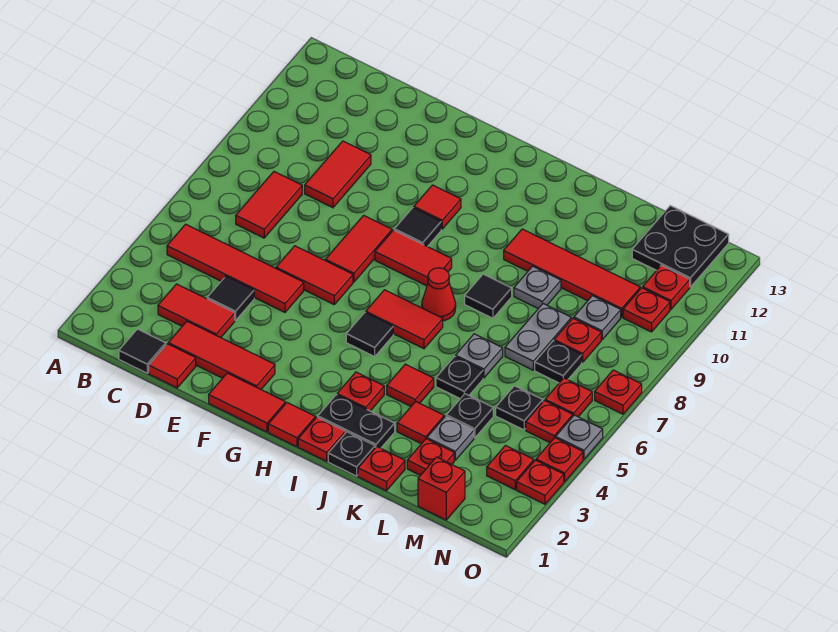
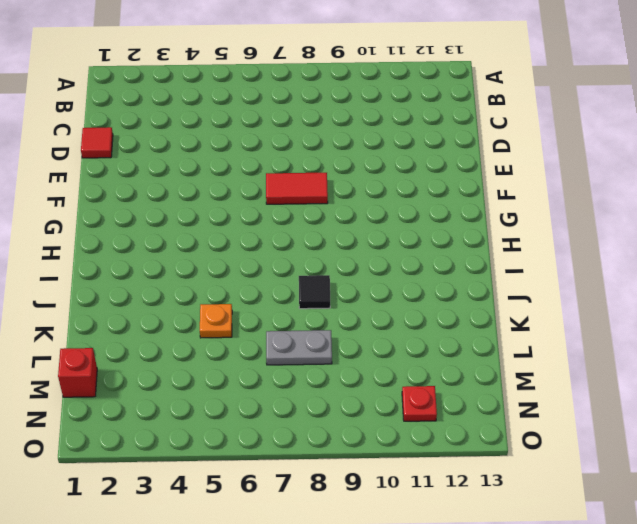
orange 1x1 plate [200,304,232,338] -> black 1x1 plate [436,356,483,399]
none -> red 1x4 tile [167,224,304,312]
none -> black 1x1 tile [119,329,166,373]
none -> red 1x2 tile [158,284,235,338]
none -> red 1x2 tile [236,172,302,238]

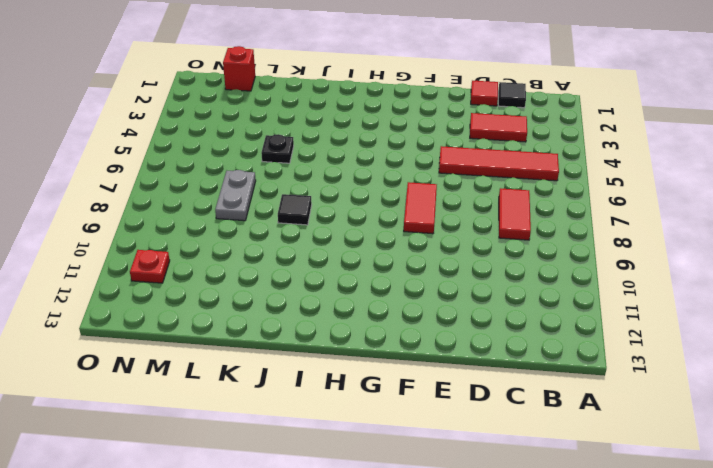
none -> red 1x3 tile [168,321,275,389]
none -> black 1x1 tile [207,276,254,320]
none -> red 1x2 tile [305,141,371,208]
none -> red 1x2 tile [276,246,353,304]

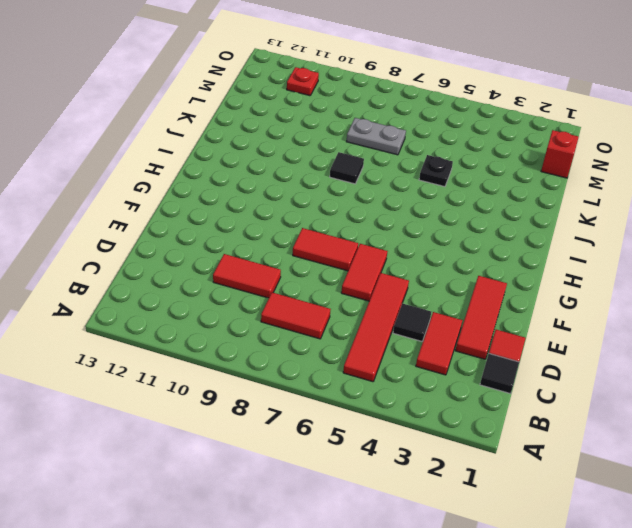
none -> red 1x2 tile [209,373,285,432]
none -> red 1x2 tile [375,230,452,286]
none -> black 1x1 tile [394,208,441,247]
none -> red 1x1 tile [414,185,461,229]

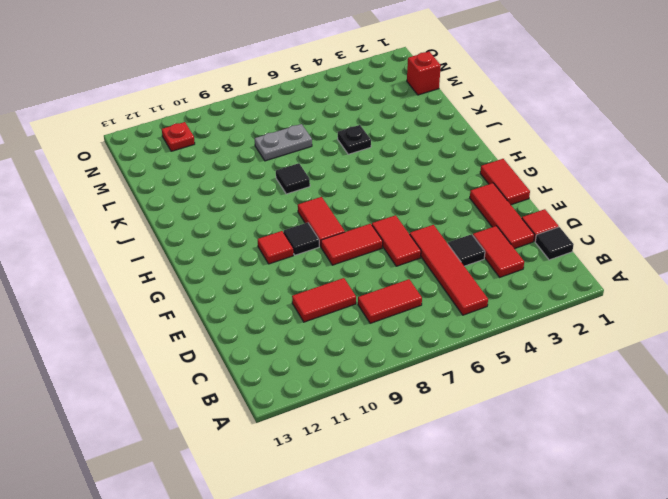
none -> red 1x1 tile [268,403,315,447]
none -> black 1x1 tile [346,312,393,356]
none -> red 1x2 tile [366,290,443,349]
none -> red 1x1 plate [298,417,345,461]

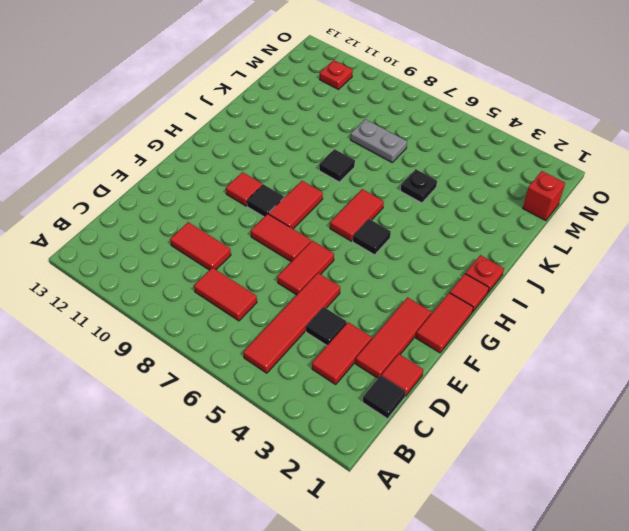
none -> black 1x2 plate [318,395,395,448]
none -> red 1x1 plate [337,372,384,411]
none -> red 1x1 cone [422,268,456,321]
none -> black 1x1 plate [328,432,375,476]

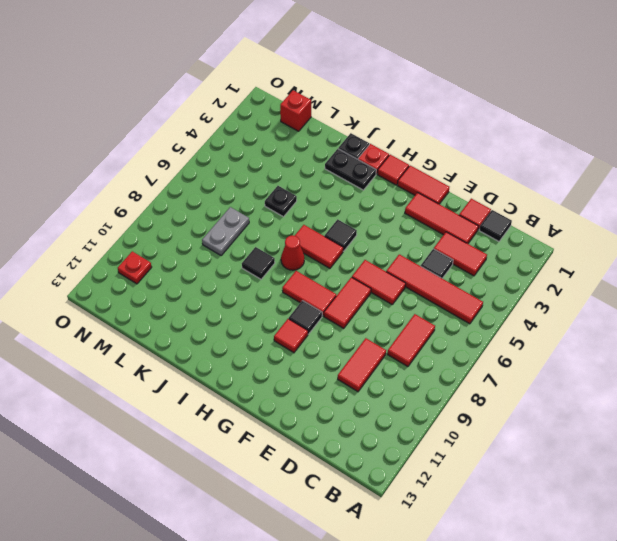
none -> red 1x1 plate [337,372,384,411]
none -> red 1x1 tile [387,364,434,406]
none -> red 1x4 tile [504,229,640,317]
none -> red 1x1 plate [358,447,405,491]

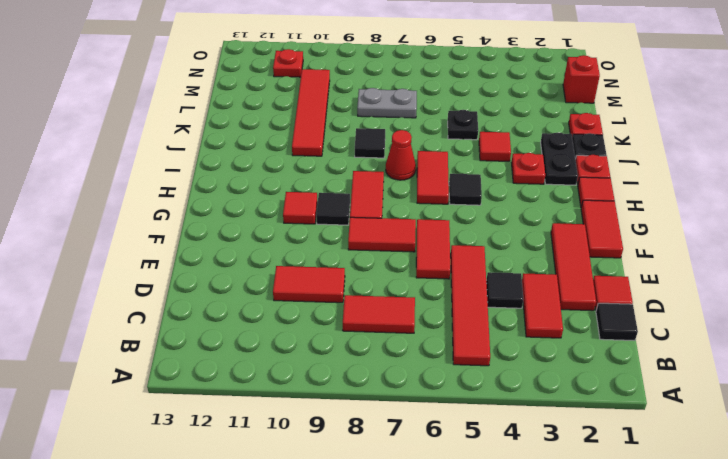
none -> red 1x1 tile [397,402,444,444]
none -> grey 1x1 plate [456,334,503,378]
none -> grey 1x1 plate [514,266,561,308]
none -> red 1x1 plate [407,439,454,475]

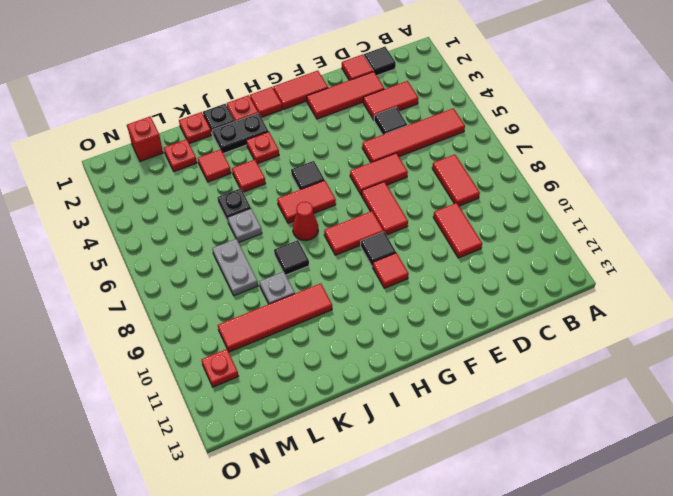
none -> grey 1x1 plate [427,416,474,460]
none -> black 1x1 plate [446,394,493,438]
none -> black 1x1 plate [496,386,543,430]
none -> black 1x1 plate [535,341,582,383]

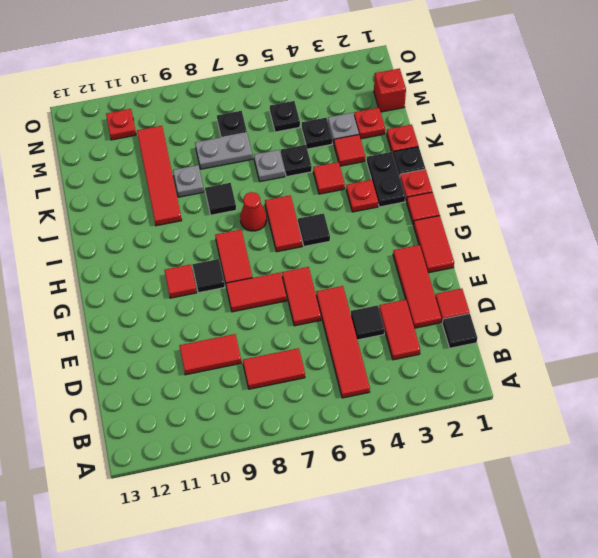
none -> red 1x1 plate [554,318,601,362]
none -> grey 1x1 plate [574,296,621,340]
none -> black 2x2 plate [632,206,729,287]
none -> red 1x1 plate [487,446,534,490]

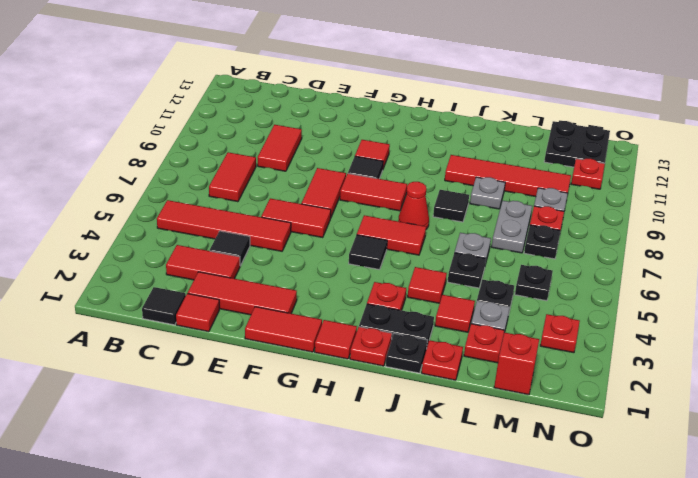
none -> red 1x1 plate [526,400,573,443]
none -> red 1x1 plate [545,378,592,417]
none -> red 1x1 plate [623,288,670,332]
none -> red 1x1 plate [517,460,564,504]

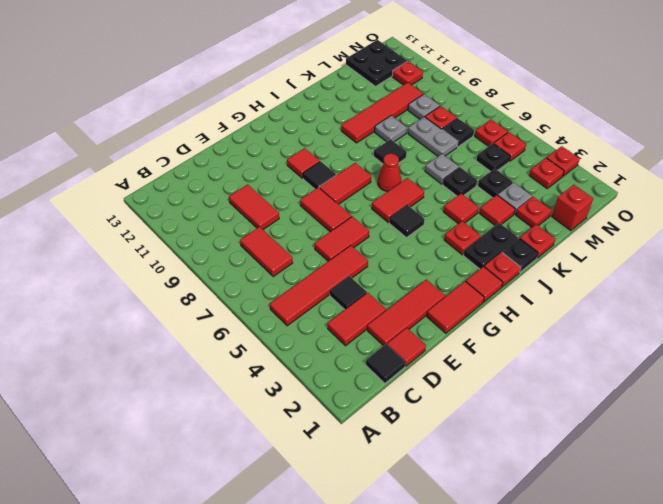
none -> red 1x1 plate [623,288,670,332]
none -> red 1x1 plate [536,438,583,482]
none -> grey 1x1 plate [556,415,603,459]
none -> red 1x1 plate [595,370,642,414]

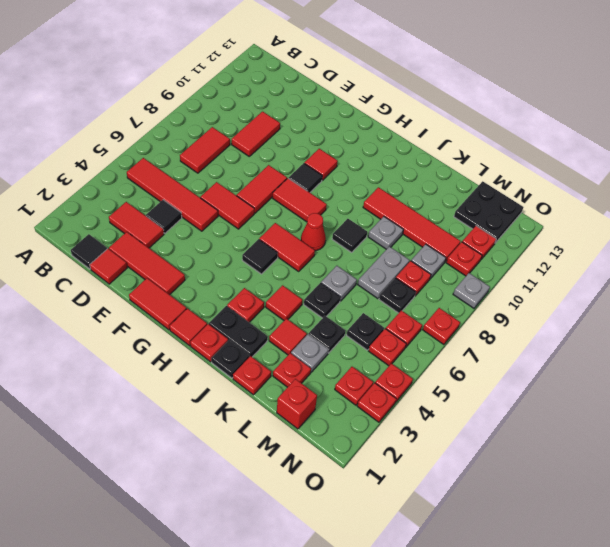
grey 1x1 plate [453,273,490,308] -> grey 1x1 plate moved to [556,415,603,459]

